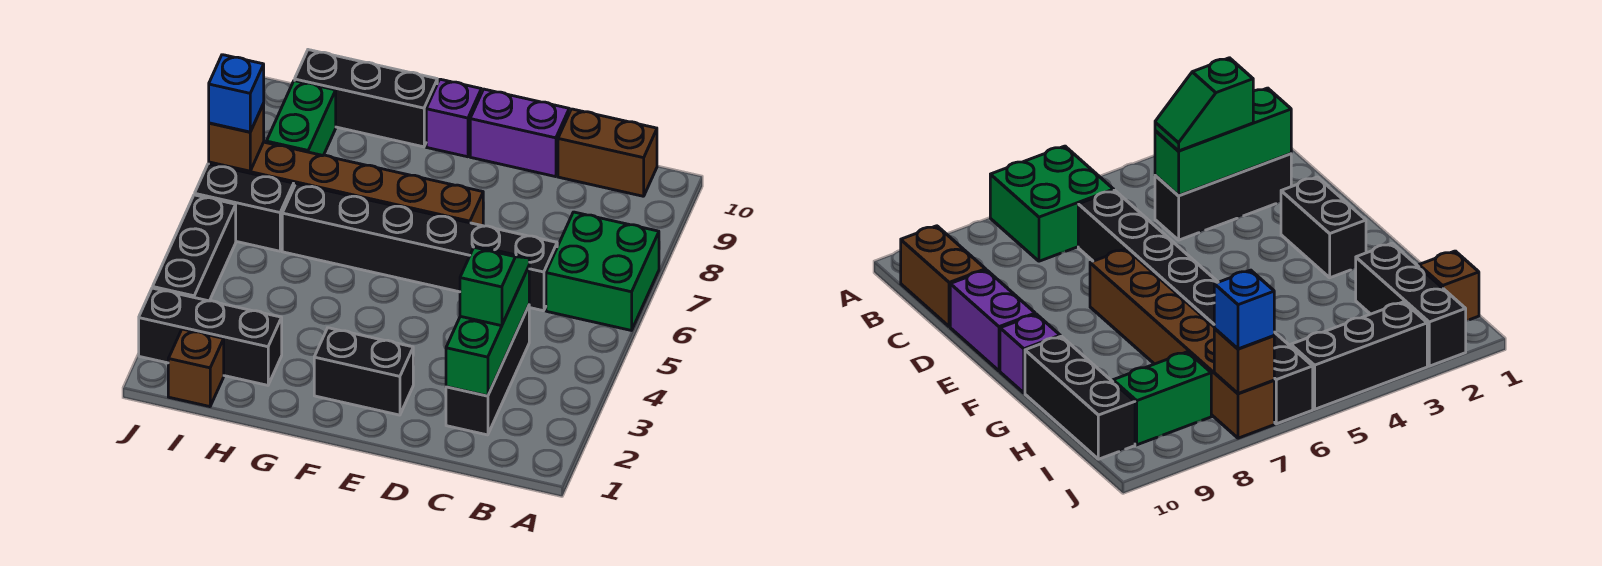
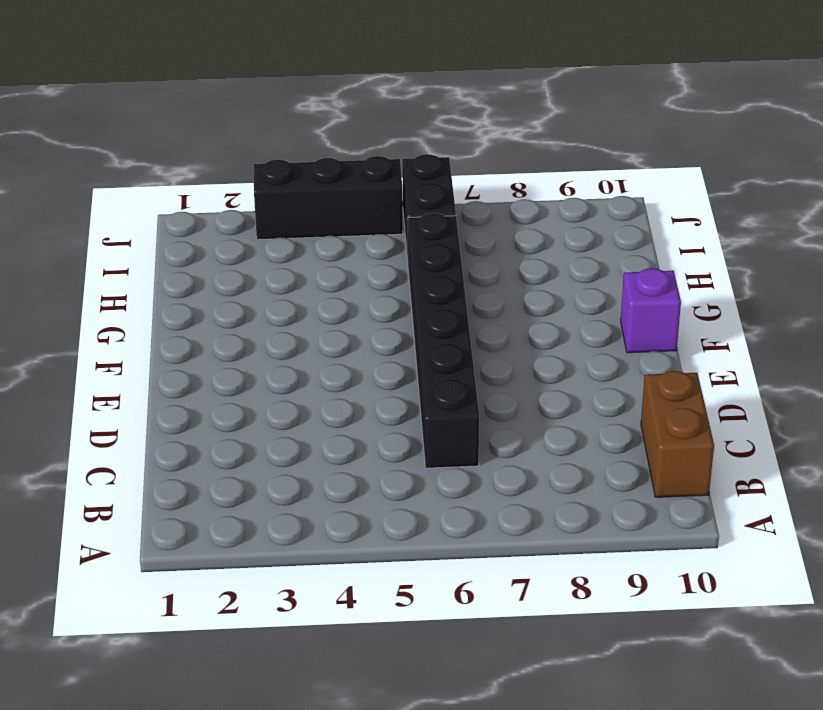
none -> green 2x2 brick [546,212,659,331]
none -> black 1x3 brick [446,306,529,435]
none -> purple 1x2 brick [470,89,569,177]

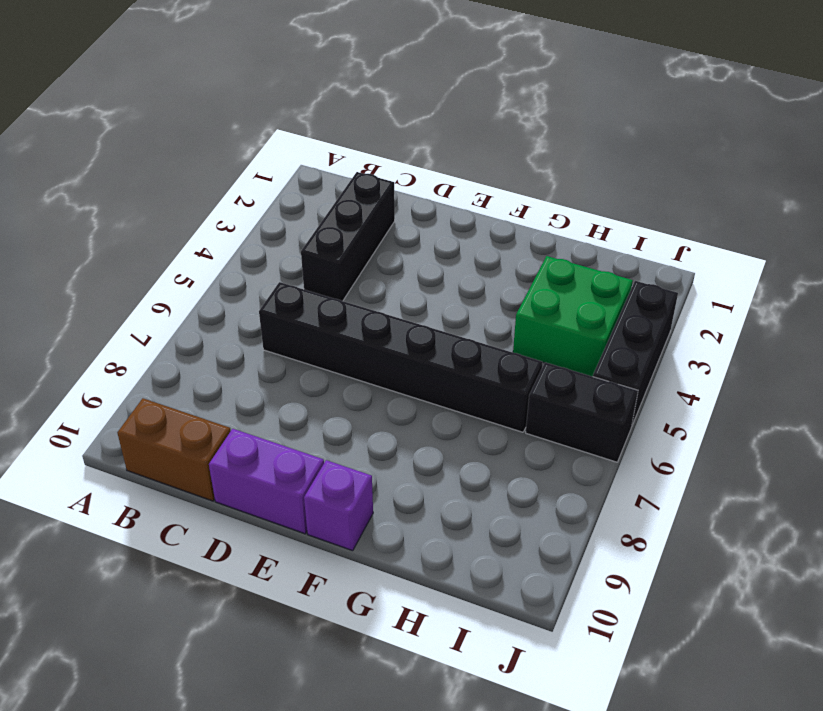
green 2x2 brick [513,256,633,377] -> green 2x2 brick moved to [546,212,659,331]
none -> black 1x2 brick [314,328,413,415]
none -> brown 1x6 brick [209,142,483,226]
none -> black 1x3 brick [295,50,437,147]

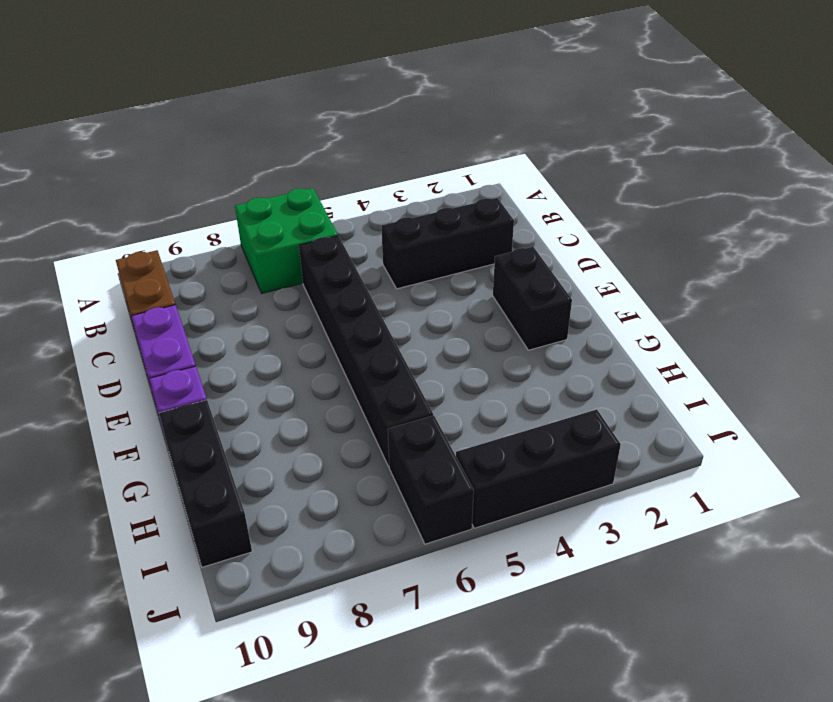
none -> brown 1x6 brick [209,142,483,226]
none -> black 1x3 brick [139,288,282,385]
none -> brown 1x1 brick [168,329,224,407]

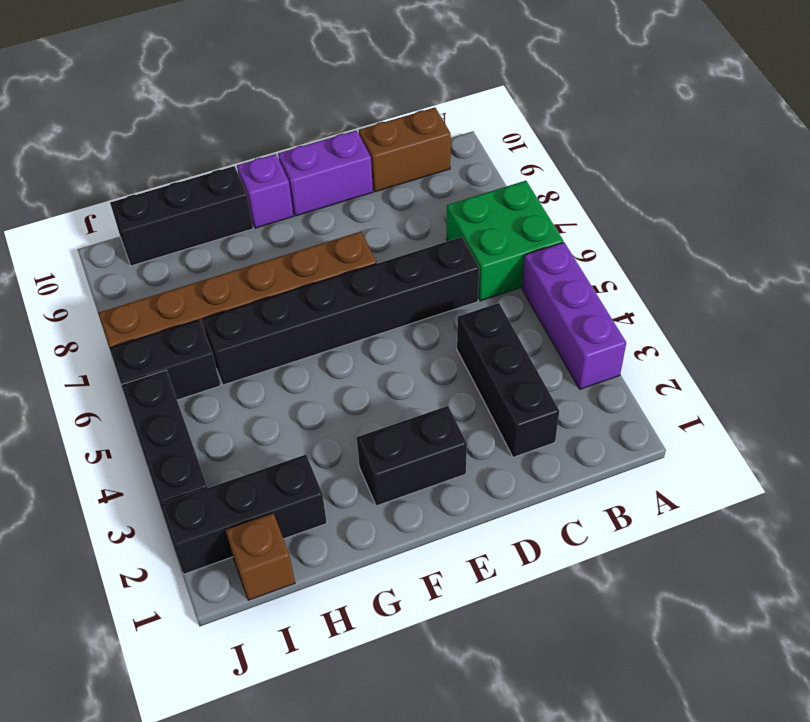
purple 1x3 brick [522,242,626,389] -> none
none -> green 1x2 brick [266,81,336,156]
none -> green 1x3 brick [446,267,529,396]
none -> brown 1x1 brick [209,104,264,171]

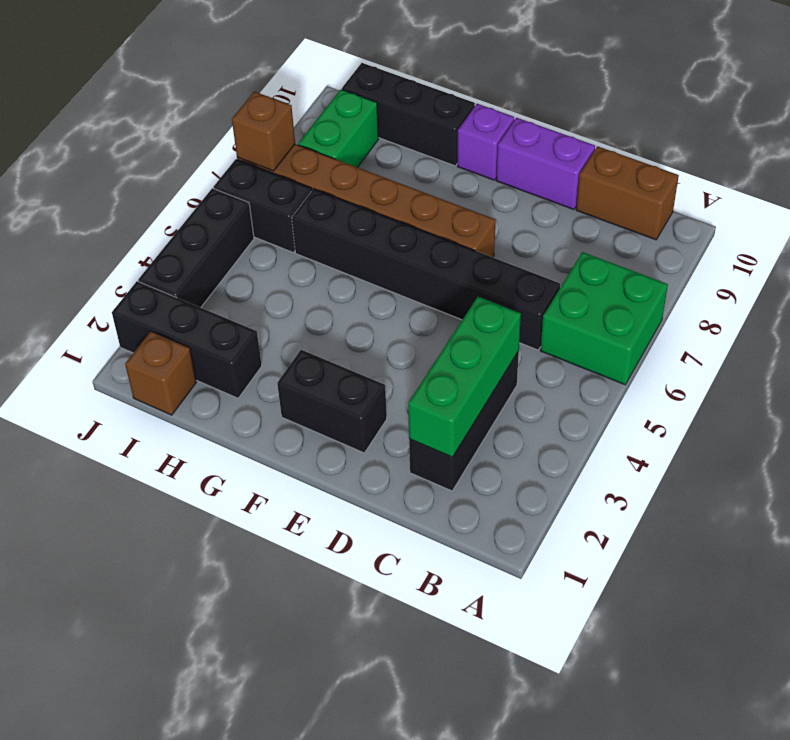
none -> green 1x2 slope [460,247,529,326]
none -> blue 1x1 brick [209,55,264,132]

